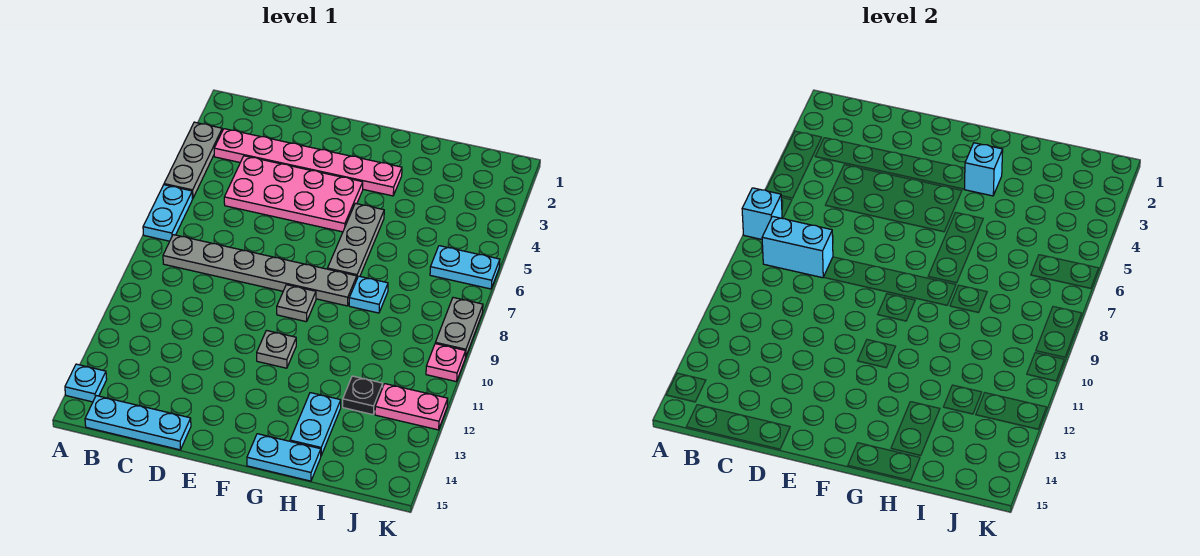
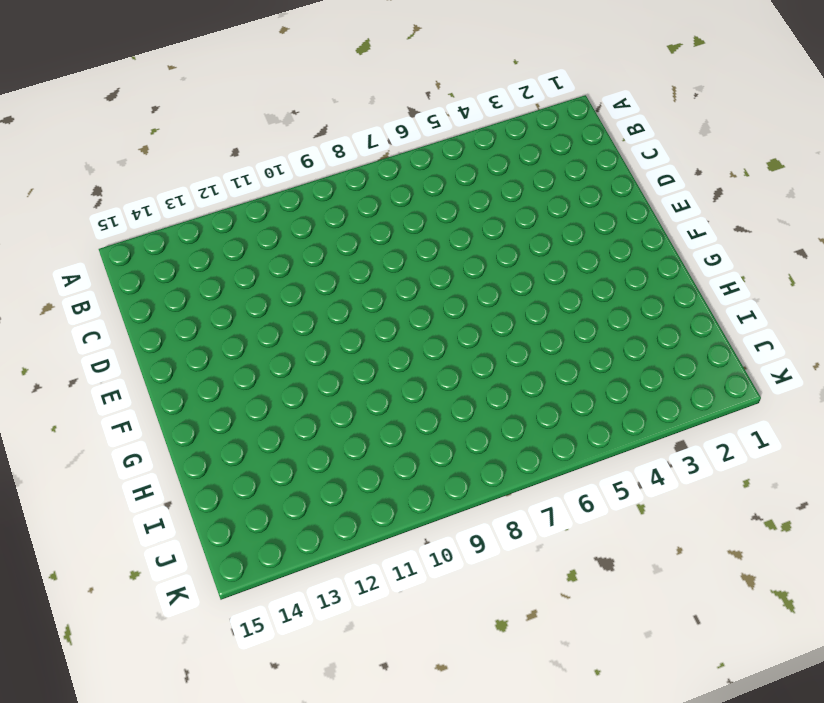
none -> grey 1x3 plate [164,122,222,199]
none -> cyan 1x2 plate [143,185,192,241]
none -> cyan 1x1 plate [65,364,107,402]

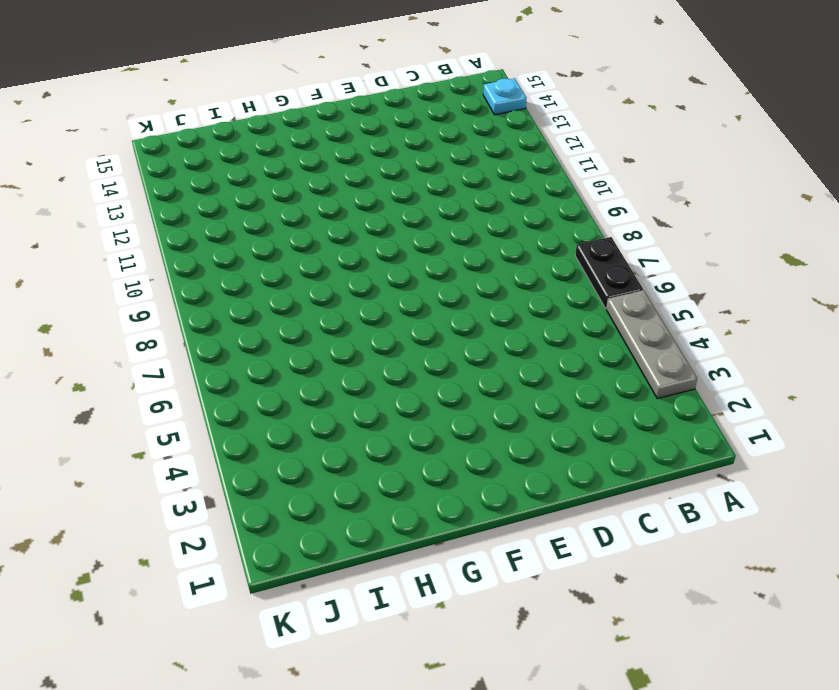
black 1x2 plate [575,237,643,308] -> cyan 1x2 plate [143,185,192,241]
none -> pink 1x6 plate [214,129,402,196]
none -> grey 1x6 plate [163,235,357,306]
none -> cyan 1x3 plate [85,396,191,450]

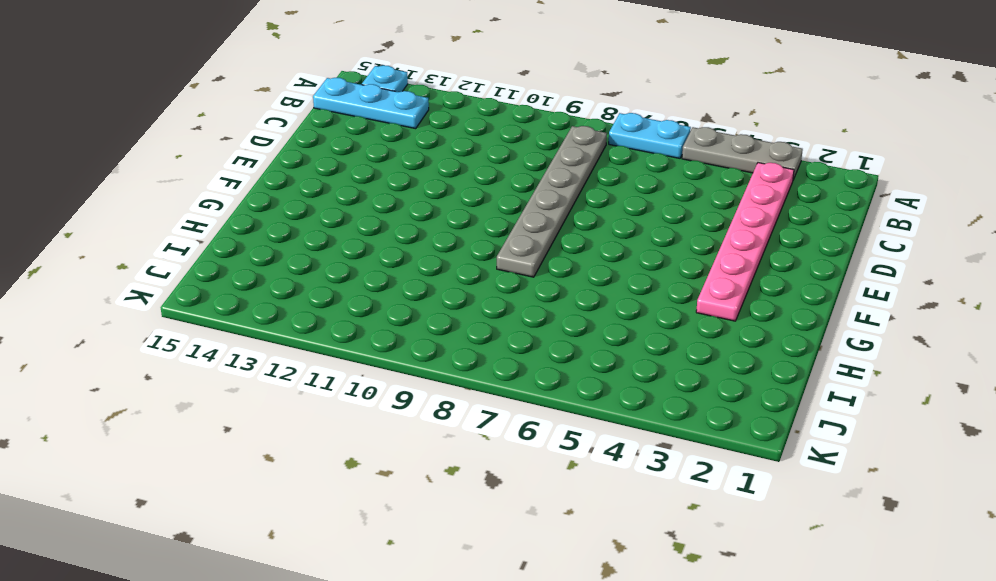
cyan 1x3 plate [313,78,429,129] -> cyan 1x3 plate turned to [85,396,191,450]
none -> pink 2x4 plate [224,156,363,232]
none -> grey 1x1 plate [277,285,316,322]
none -> grey 1x1 plate [257,331,296,368]

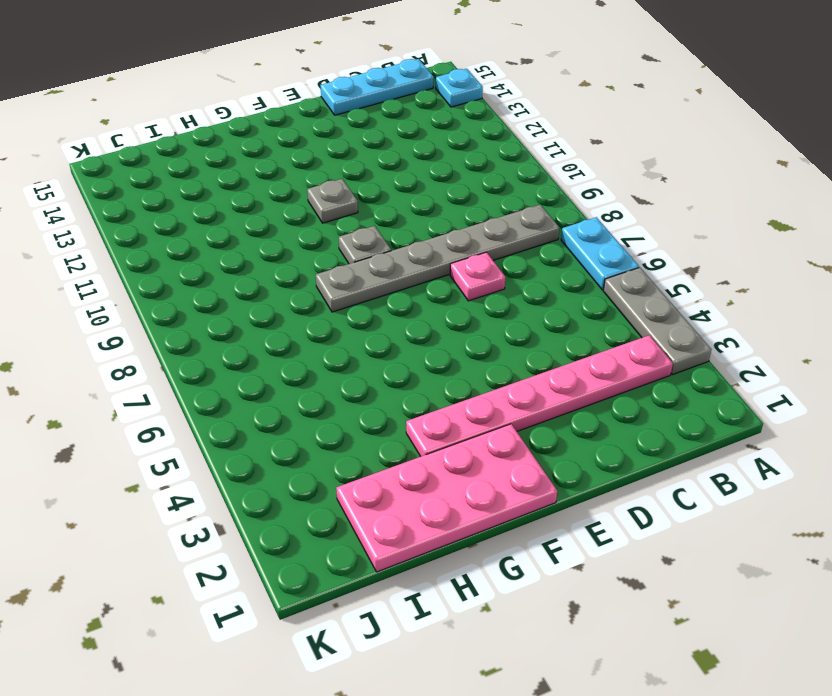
pink 1x1 plate [450,252,505,301] -> pink 1x1 plate moved to [426,344,466,382]
pink 2x4 plate [336,424,557,572] -> pink 2x4 plate moved to [224,156,363,232]
none -> grey 1x3 plate [328,203,384,278]
none -> cyan 1x2 plate [247,434,321,481]
none -> cyan 1x1 plate [349,276,388,313]

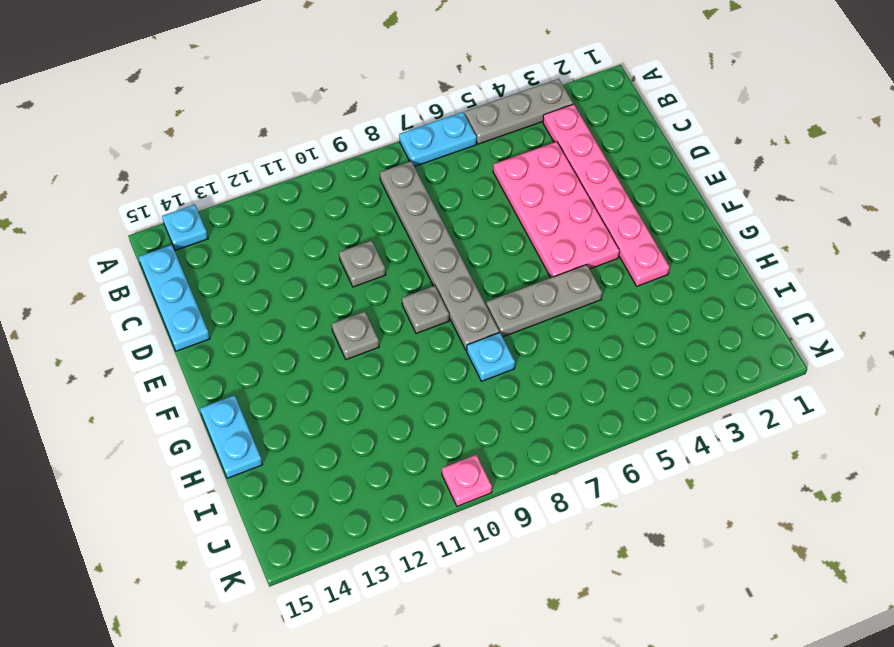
grey 1x1 plate [339,240,386,287] -> none
none -> cyan 1x2 plate [290,393,341,455]
none -> black 1x1 plate [343,376,383,415]
none -> cyan 1x2 plate [430,246,500,289]

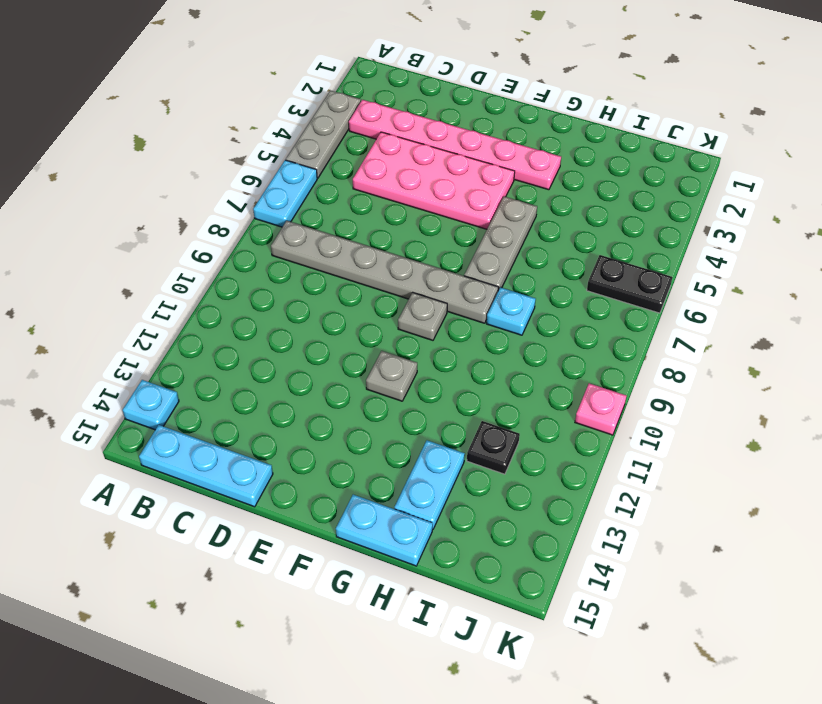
black 1x2 plate [587,255,672,313] -> cyan 1x2 plate [430,246,500,289]
none -> pink 1x2 plate [375,384,448,430]
none -> grey 1x2 plate [435,298,483,358]
none -> cyan 1x1 brick [742,188,782,239]

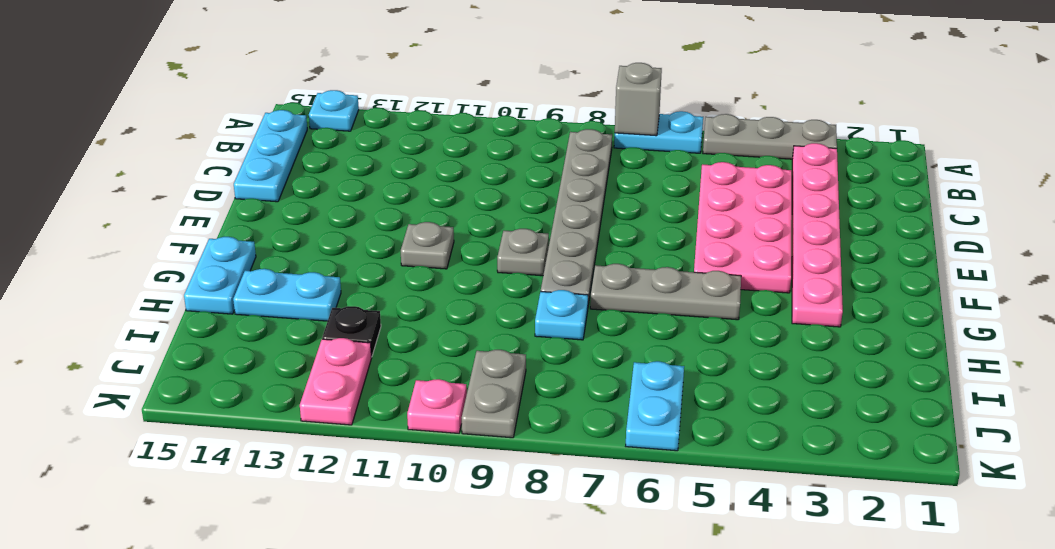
grey 1x1 brick [615,63,662,136] -> cyan 1x1 brick [742,188,782,239]
grey 1x2 plate [462,350,526,438] -> grey 1x2 plate turned to [435,298,483,358]
none -> cyan 1x2 brick [762,216,833,278]
none -> cyan 1x1 brick [964,143,1003,196]

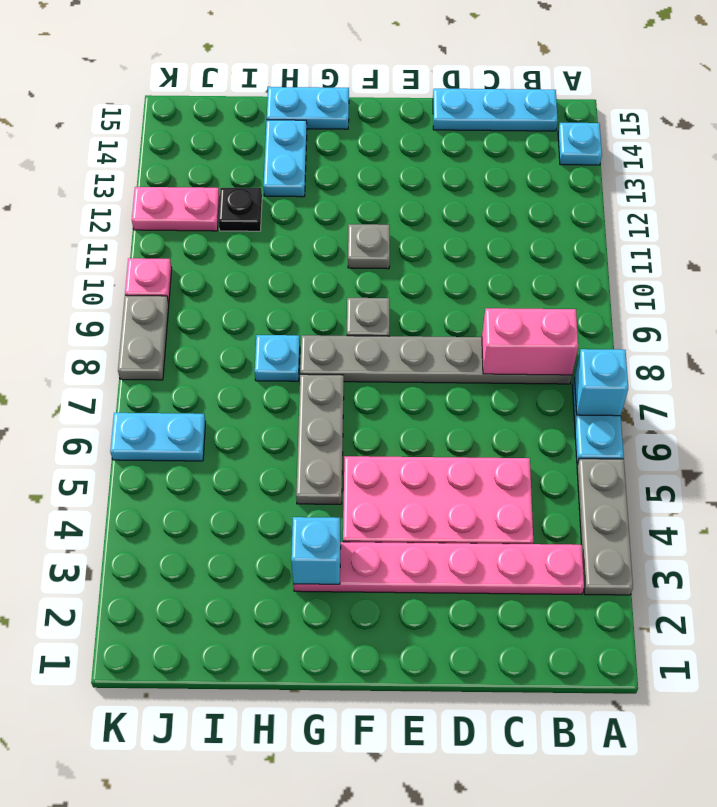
pink 1x2 brick [482,308,578,375] -> cyan 1x2 brick [762,216,833,278]

